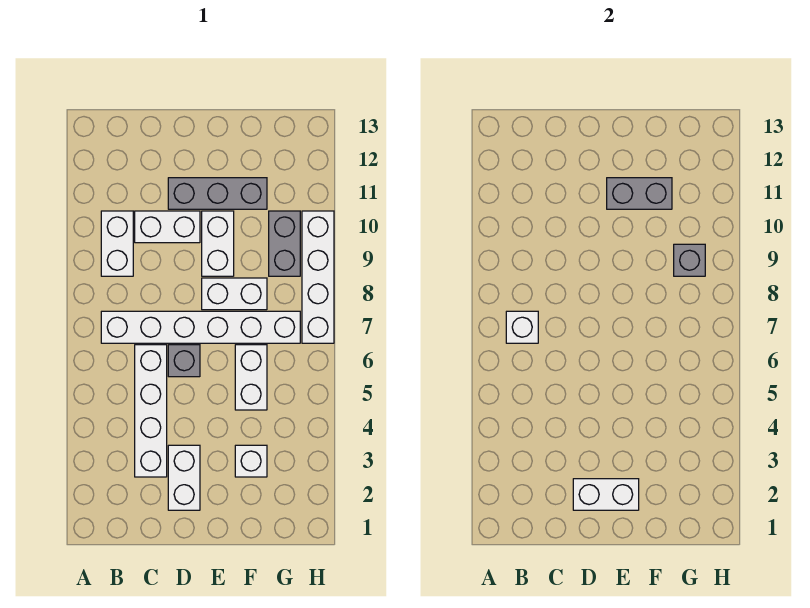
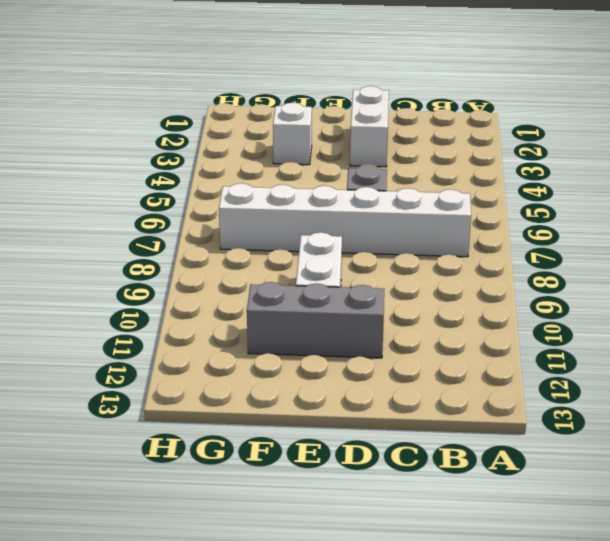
none -> white 1x2 brick [101,211,133,276]
none -> white 1x4 brick [135,345,167,477]
none -> white 1x2 brick [135,211,200,243]

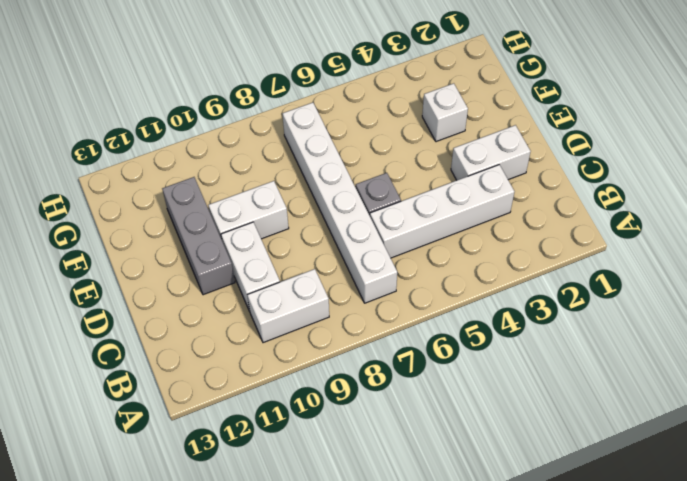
none -> white 1x2 brick [202,278,267,310]
none -> white 1x2 brick [235,345,267,410]
none -> grey 1x2 brick [269,211,300,276]

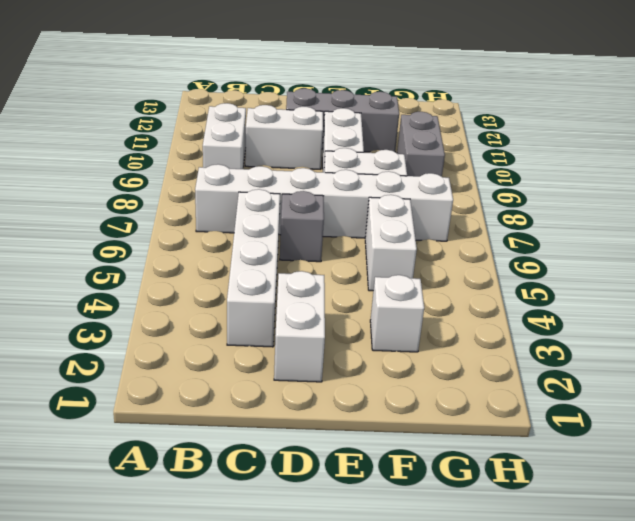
none -> white 1x4 brick [302,211,334,343]
none -> white 1x1 brick [506,311,538,343]
none -> white 1x2 brick [573,479,639,510]

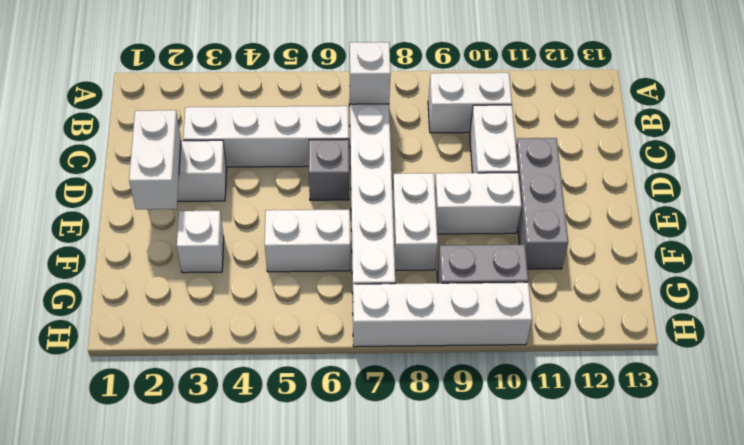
none -> grey 1x2 brick [607,178,672,209]
none -> grey 1x1 brick [674,244,705,276]

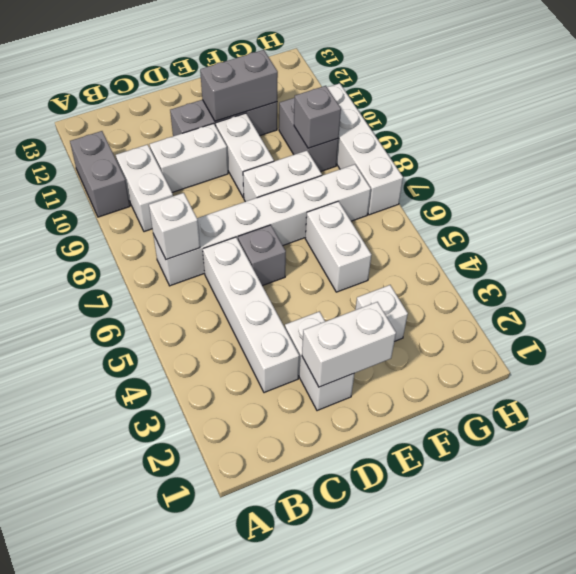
grey 1x2 brick [70,131,130,217] -> none

